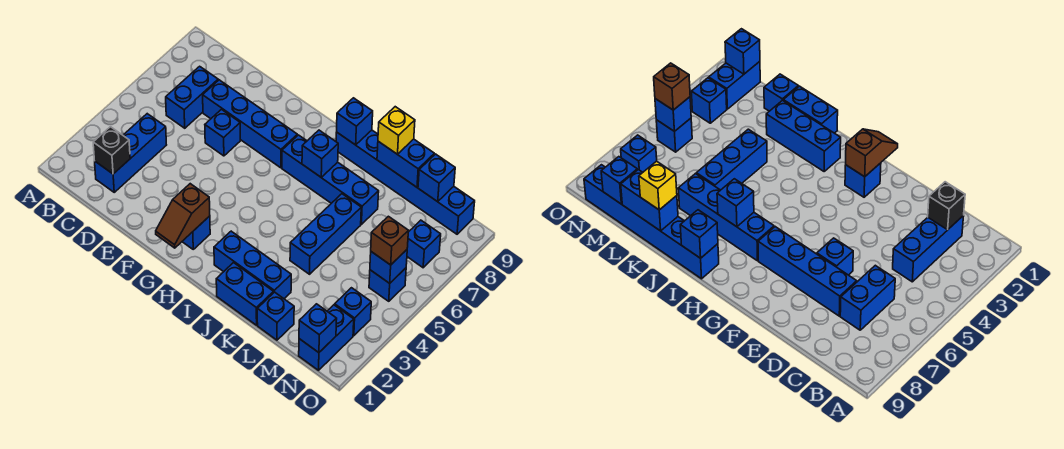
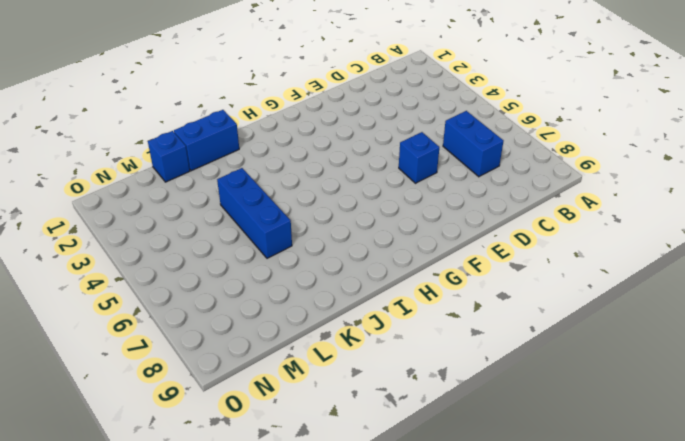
none -> blue 1x3 brick [95,114,166,192]
none -> blue 1x4 brick [203,80,297,168]
none -> blue 1x1 brick [182,216,210,249]

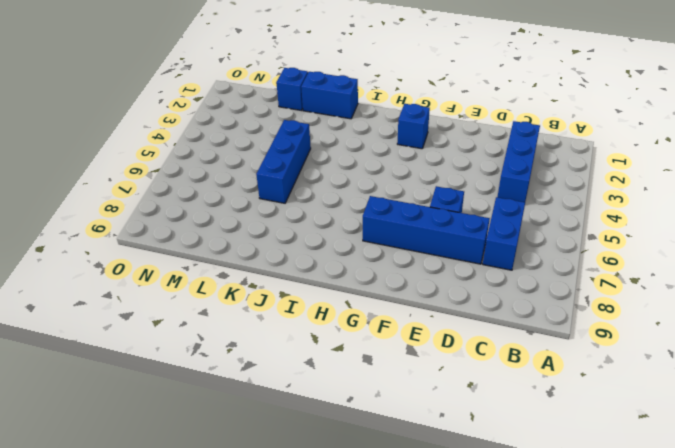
none -> blue 1x4 brick [282,135,379,224]
none -> blue 1x3 brick [214,231,291,299]
none -> blue 1x6 brick [336,130,475,234]

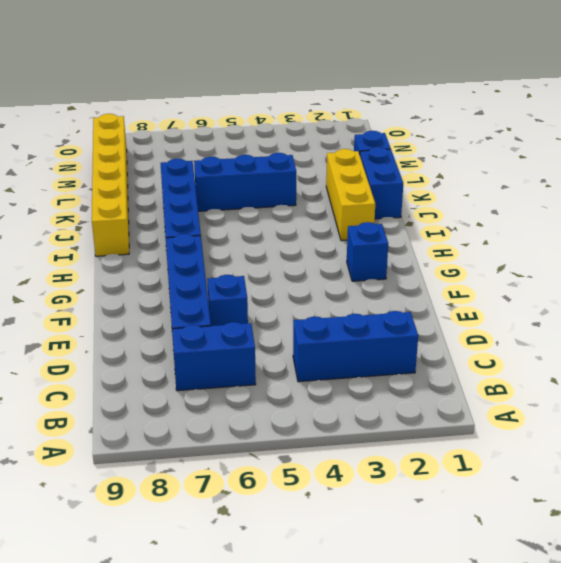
yellow 1x3 brick [326,149,375,241] -> blue 1x3 brick [214,231,291,299]
yellow 1x6 brick [92,114,129,256] -> blue 1x6 brick [336,130,475,234]
none -> blue 1x2 brick [299,305,354,370]
none -> blue 1x1 brick [335,288,371,336]
none -> blue 1x1 brick [369,268,406,301]

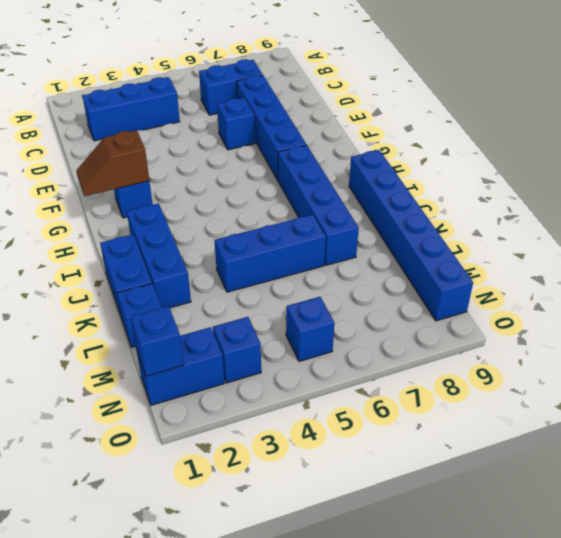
none -> blue 1x1 brick [407,220,441,268]
none -> black 1x1 brick [93,127,130,174]
none -> blue 1x1 brick [302,130,338,177]

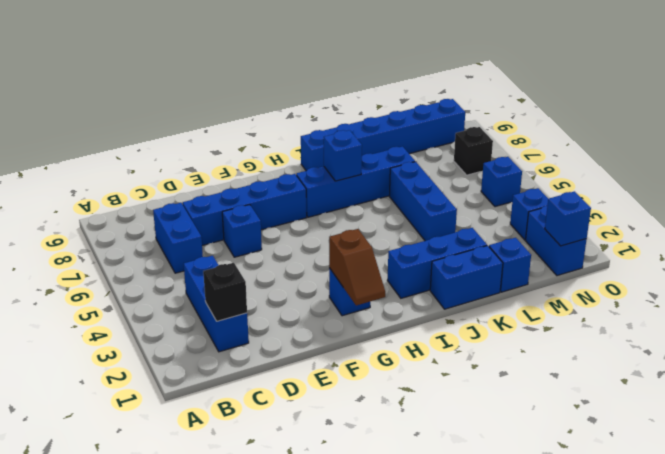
black 1x1 brick [454,127,493,175] -> blue 1x1 brick [407,220,441,268]
none -> blue 1x1 brick [337,98,373,145]
none -> blue 1x2 brick [377,139,434,187]
none -> blue 1x1 brick [418,154,455,202]

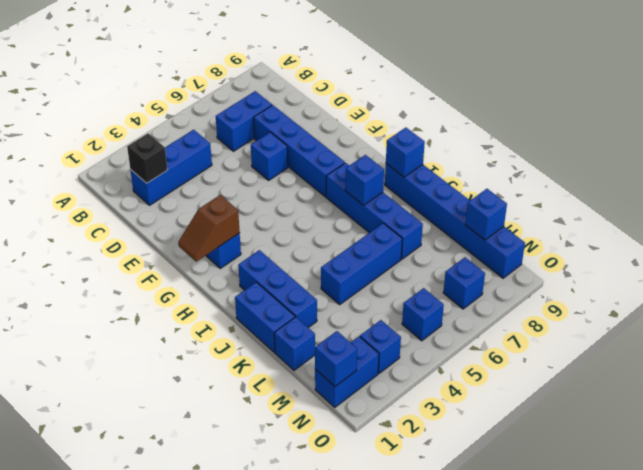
none -> blue 1x2 brick [377,139,434,187]
none -> blue 1x1 brick [370,250,407,283]
none -> yellow 1x1 brick [378,107,415,154]

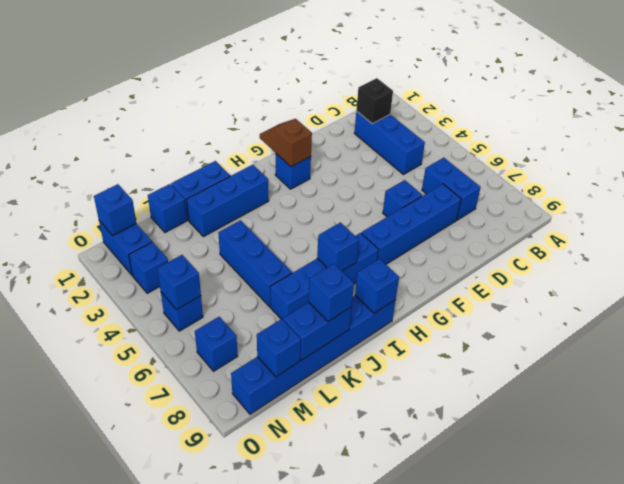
blue 1x1 brick [309,264,354,322] -> yellow 1x1 brick [378,107,415,154]
none -> brown 1x1 brick [371,216,408,265]

